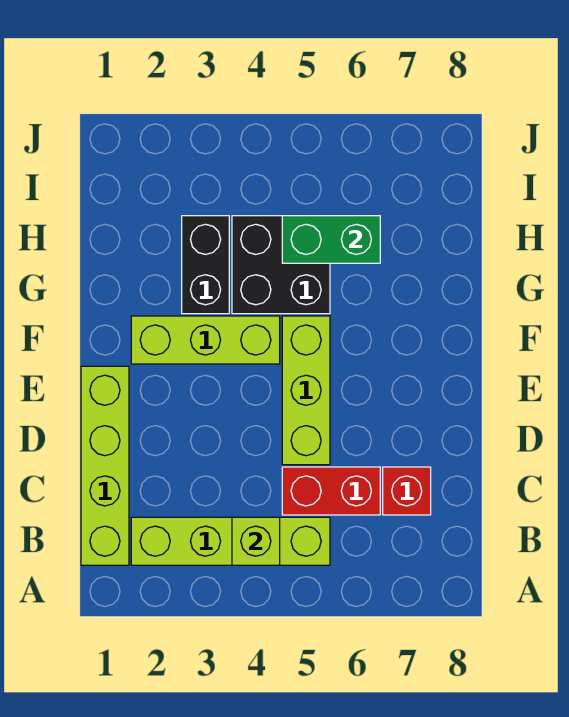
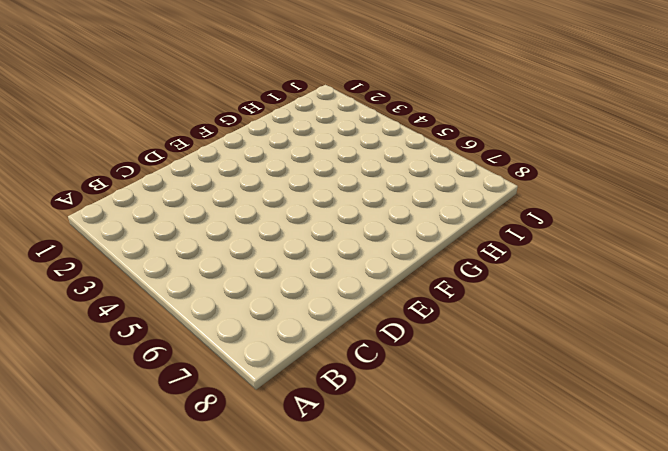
none -> lime 1x4 brick [81,366,129,565]
none -> lime 1x4 brick [131,517,330,565]

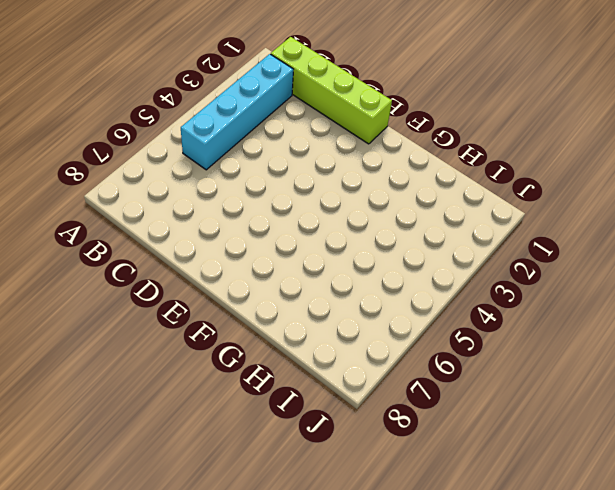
cyan 1x4 brick [181,54,293,170] -> lime 1x4 brick [131,517,330,565]
none -> red 1x2 brick [282,467,380,515]
none -> red 1x1 brick [383,467,431,515]

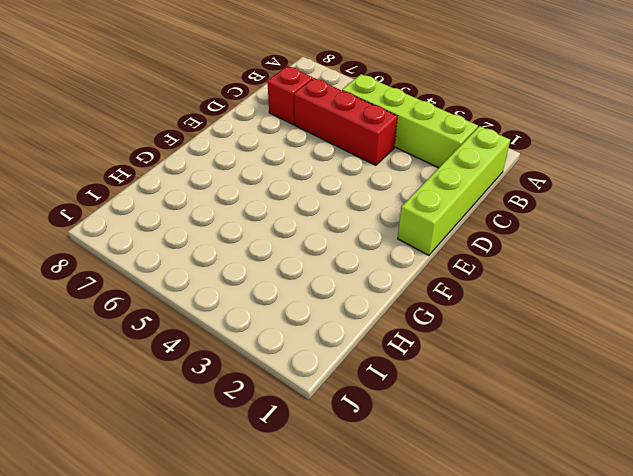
red 1x3 brick [294,78,397,165] -> red 1x2 brick [282,467,380,515]
none -> lime 1x3 brick [282,316,330,465]
none -> lime 1x3 brick [131,316,280,364]

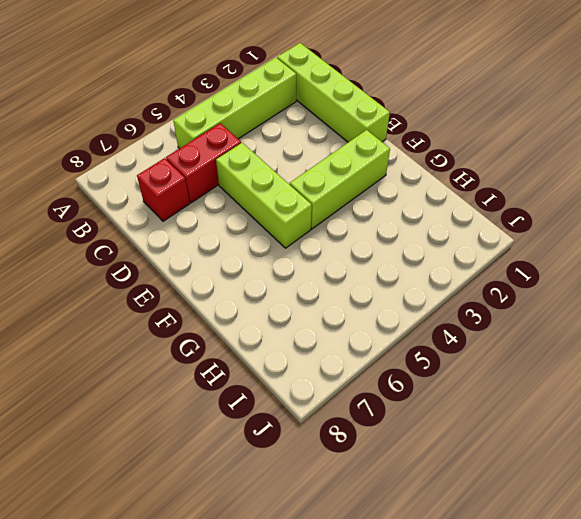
none -> black 1x2 brick [182,216,229,314]
none -> black 2x2 brick [232,216,330,314]

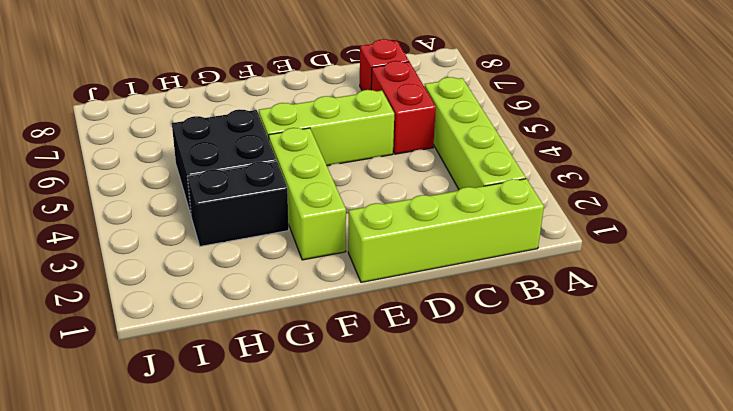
none -> lime 1x1 brick [232,517,280,565]
none -> green 1x2 brick [282,216,380,263]

